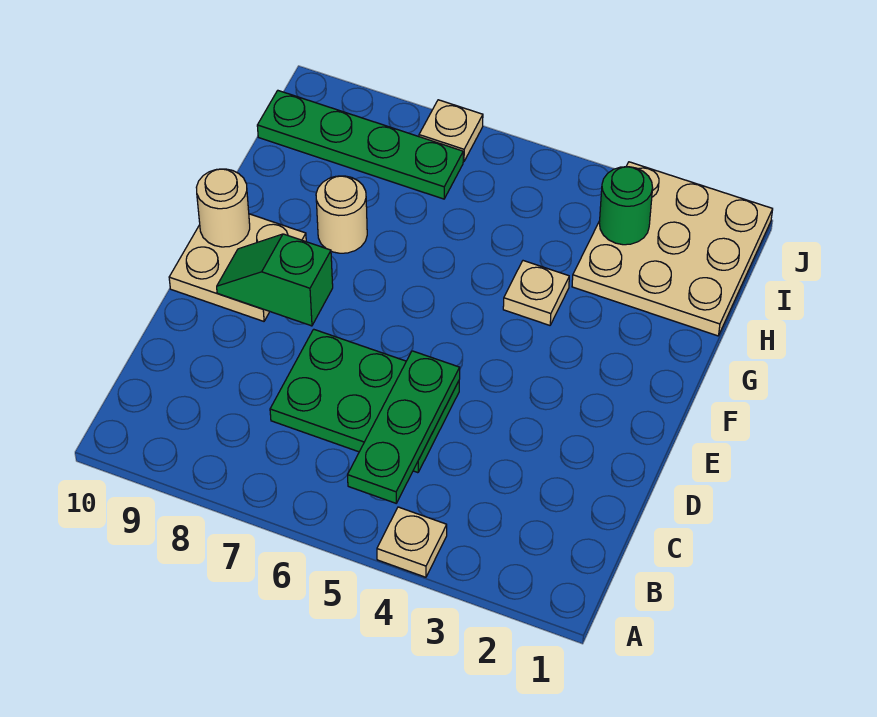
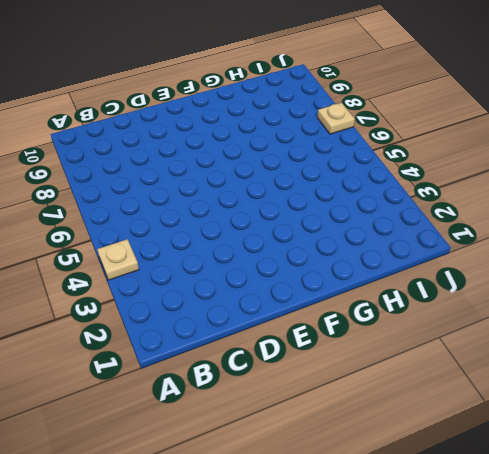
none -> green 2x3 plate [270,329,459,473]
none -> tan 2x2 plate [169,214,306,321]
none -> tan 1x1 plate [503,261,569,325]

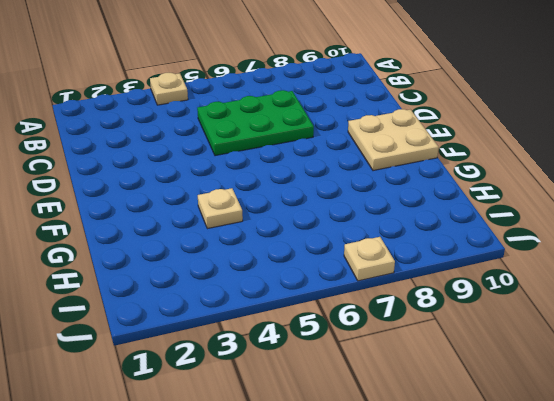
none -> tan 1x1 round brick [316,176,367,253]
none -> tan 3x3 plate [572,162,773,336]
none -> green 1x4 plate [257,91,463,199]

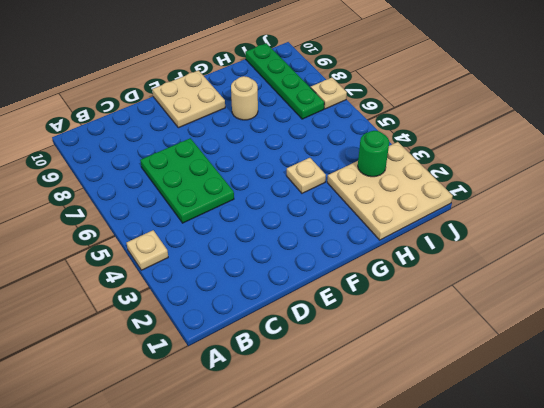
none -> green 1x3 plate [348,351,460,503]
none -> green 1x2 slope [217,234,333,326]
none -> tan 1x1 round brick [196,169,250,247]

